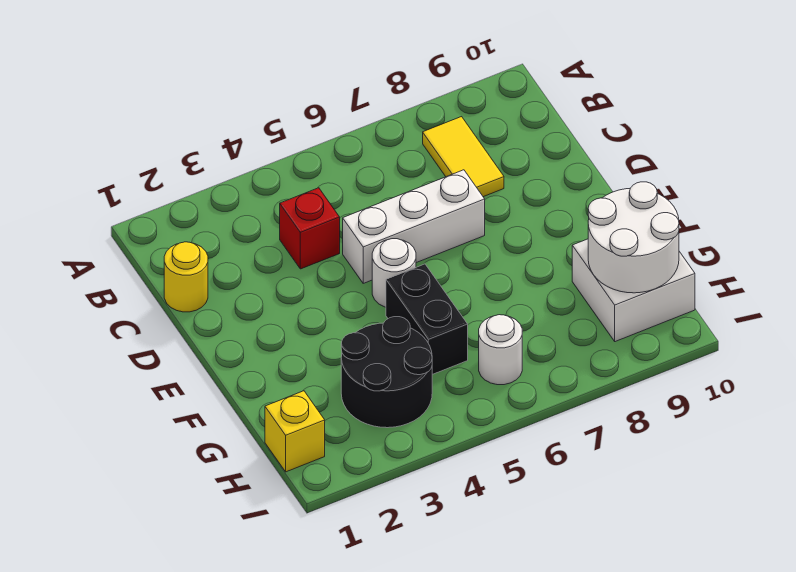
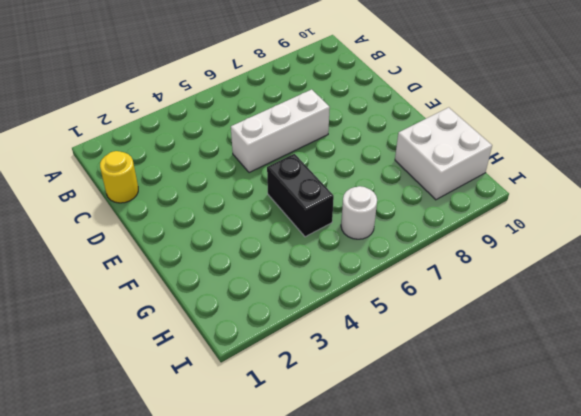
none -> yellow 1x2 tile [423,117,504,197]
none -> red 1x1 brick [280,188,340,269]

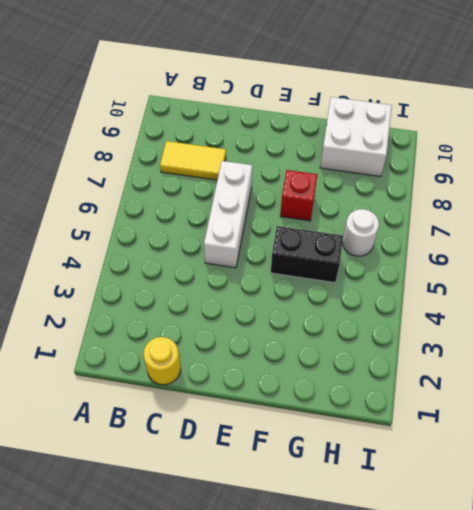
red 1x1 brick [280,170,317,221] -> red 1x1 brick moved to [280,188,340,269]
none -> white 1x1 round brick [372,239,416,307]
none -> black 2x2 round brick [341,317,432,428]

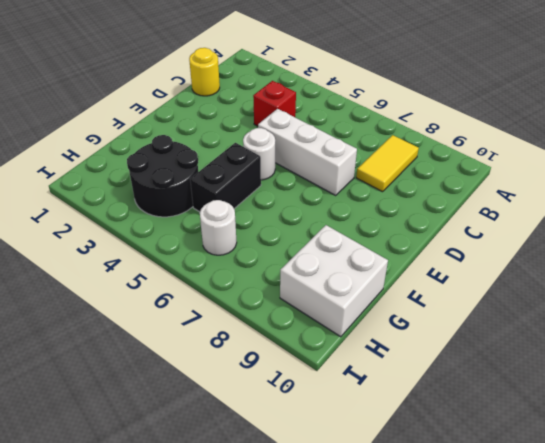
none -> yellow 1x1 brick [265,391,325,472]
none -> white 2x2 round brick [588,182,679,293]

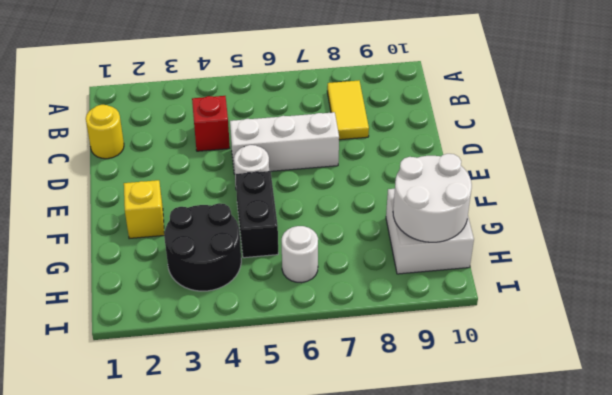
yellow 1x1 brick [124,180,164,239] -> yellow 1x1 brick moved to [265,391,325,472]

